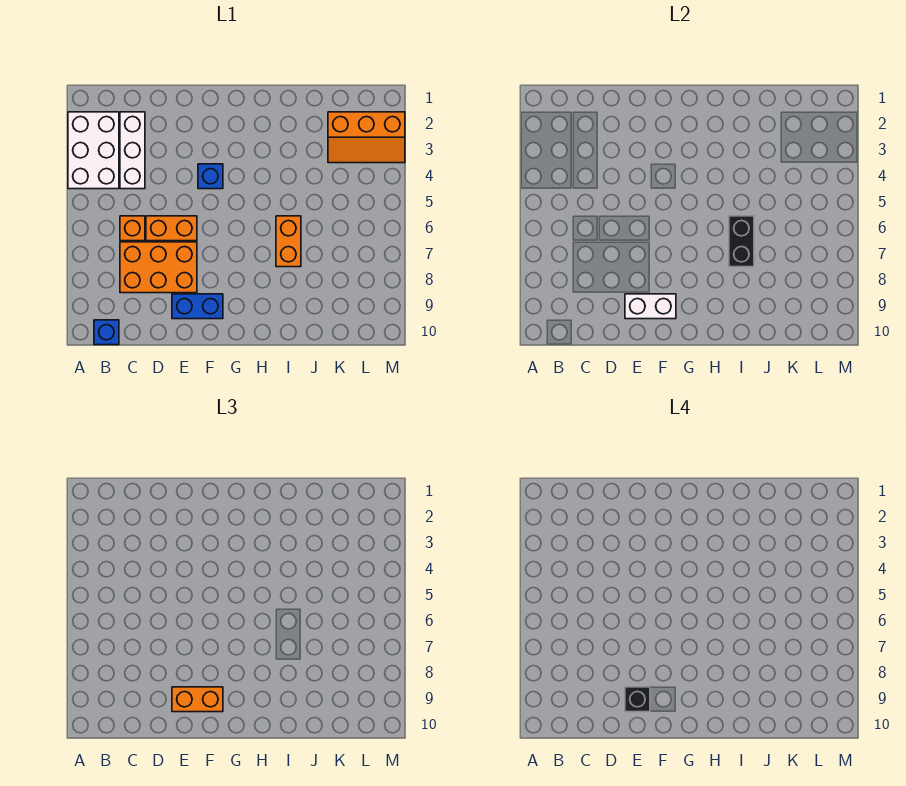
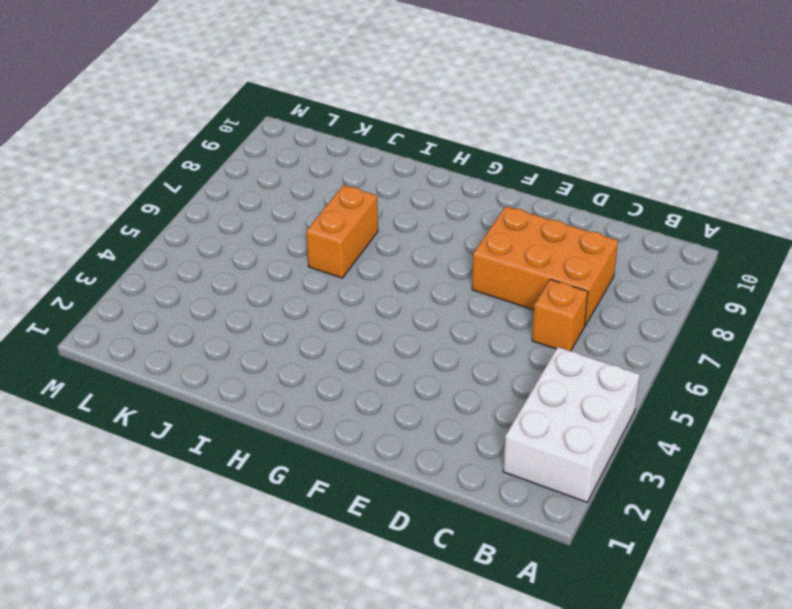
none -> blue 1x1 brick [94,320,119,345]
none -> white 1x3 brick [120,112,145,189]
none -> orange 1x2 brick [146,216,197,241]

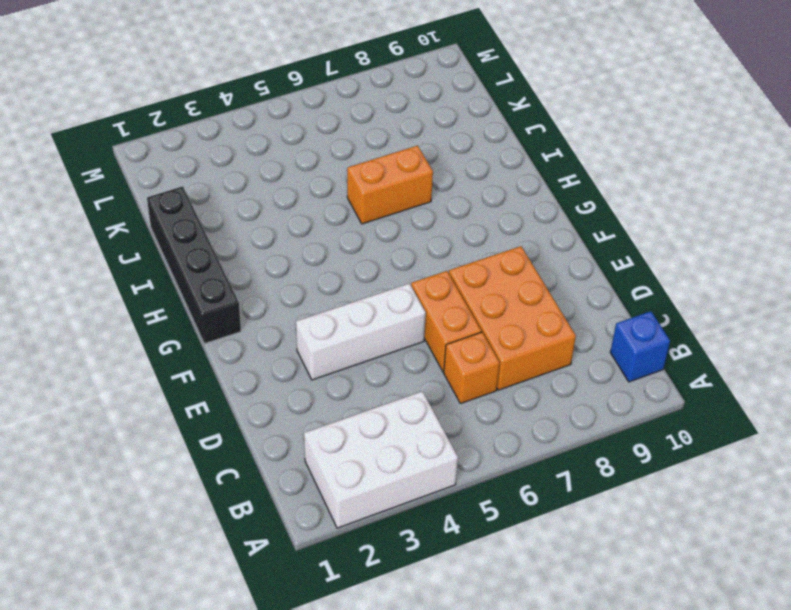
white 1x3 brick [296,283,426,380] -> white 1x3 brick moved to [120,112,145,189]
black 1x4 brick [147,186,241,344] -> none
none -> blue 1x2 brick [172,294,223,319]
none -> blue 1x1 brick [198,164,223,189]
none -> orange 2x3 slope [328,112,405,163]

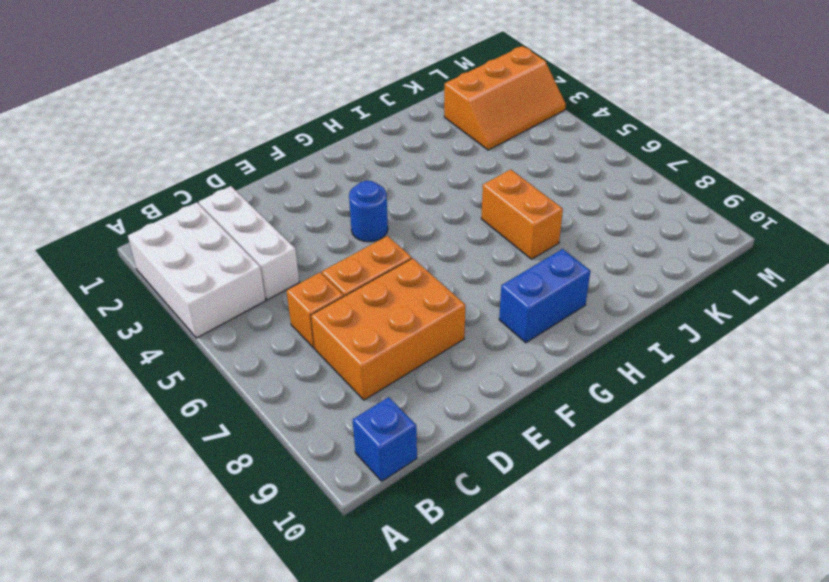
blue 1x1 round brick [349,181,388,242] -> blue 1x1 brick [198,164,223,189]
blue 1x2 brick [499,249,590,343] -> blue 1x2 brick moved to [172,294,223,319]
none -> white 1x2 brick [625,294,676,319]
none -> black 1x2 brick [729,216,754,267]
none -> orange 1x2 brick [172,687,223,712]

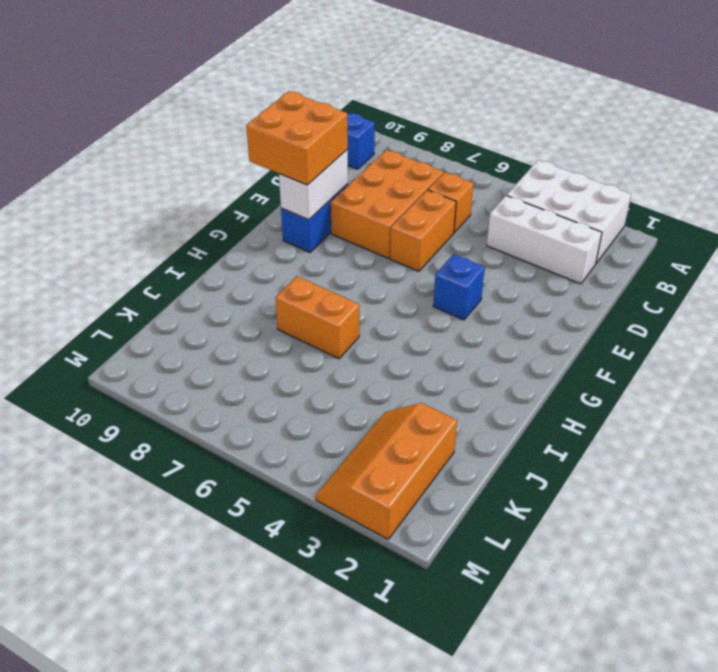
orange 2x2 brick [246,91,348,185] -> orange 1x2 brick [172,687,223,712]
none -> black 1x2 brick [729,216,754,267]
none -> black 1x1 brick [625,687,650,712]

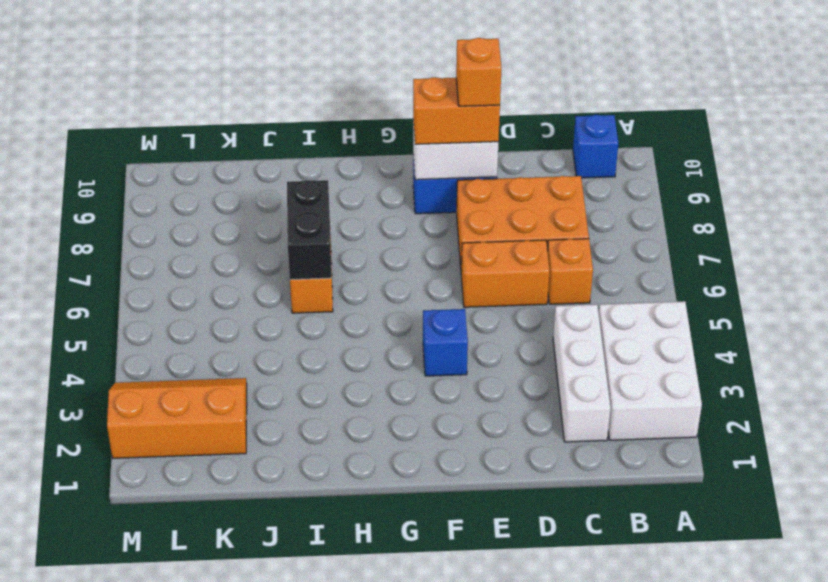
orange 1x1 brick [456,38,501,106] -> black 1x1 brick [625,687,650,712]

